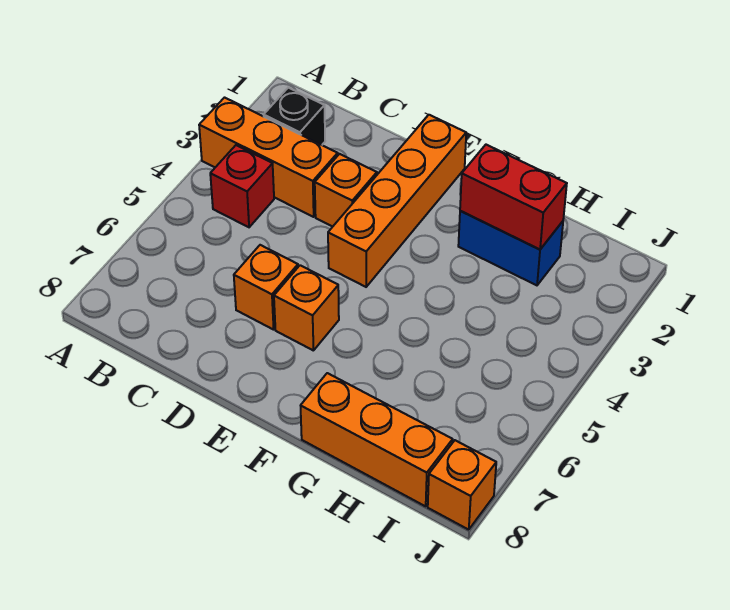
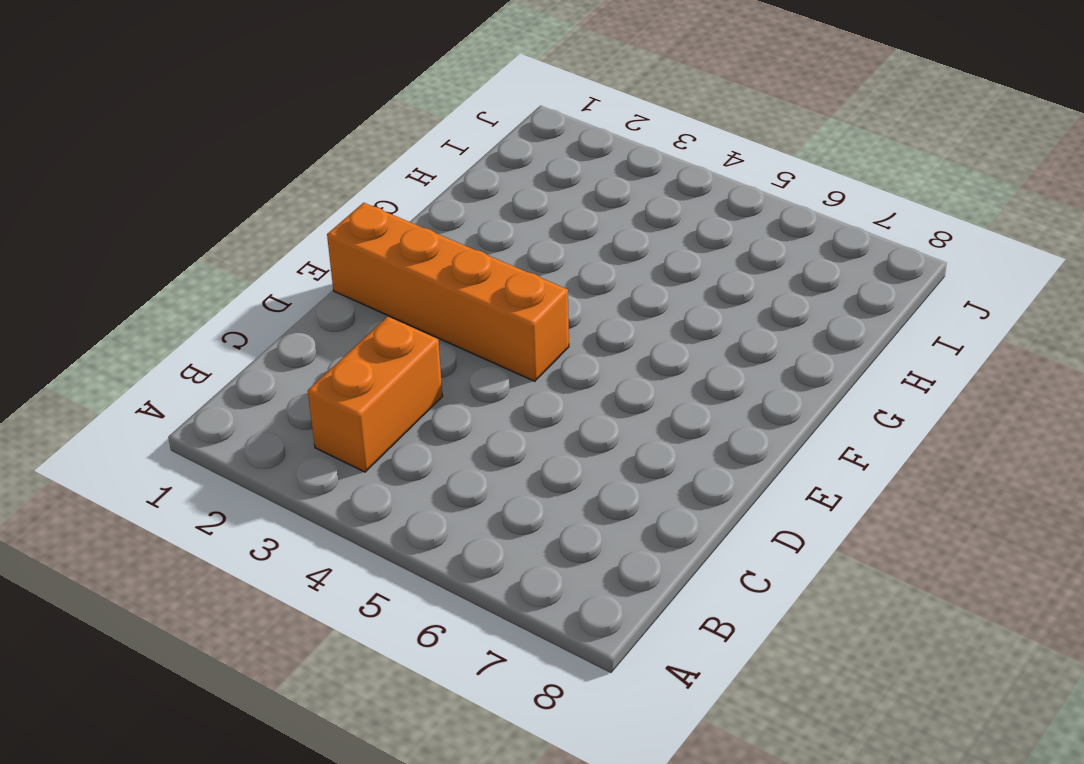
orange 1x2 brick [308,317,443,472] -> orange 1x3 brick [199,98,338,217]
none -> black 1x1 brick [264,88,325,145]
none -> red 1x1 brick [210,145,274,227]

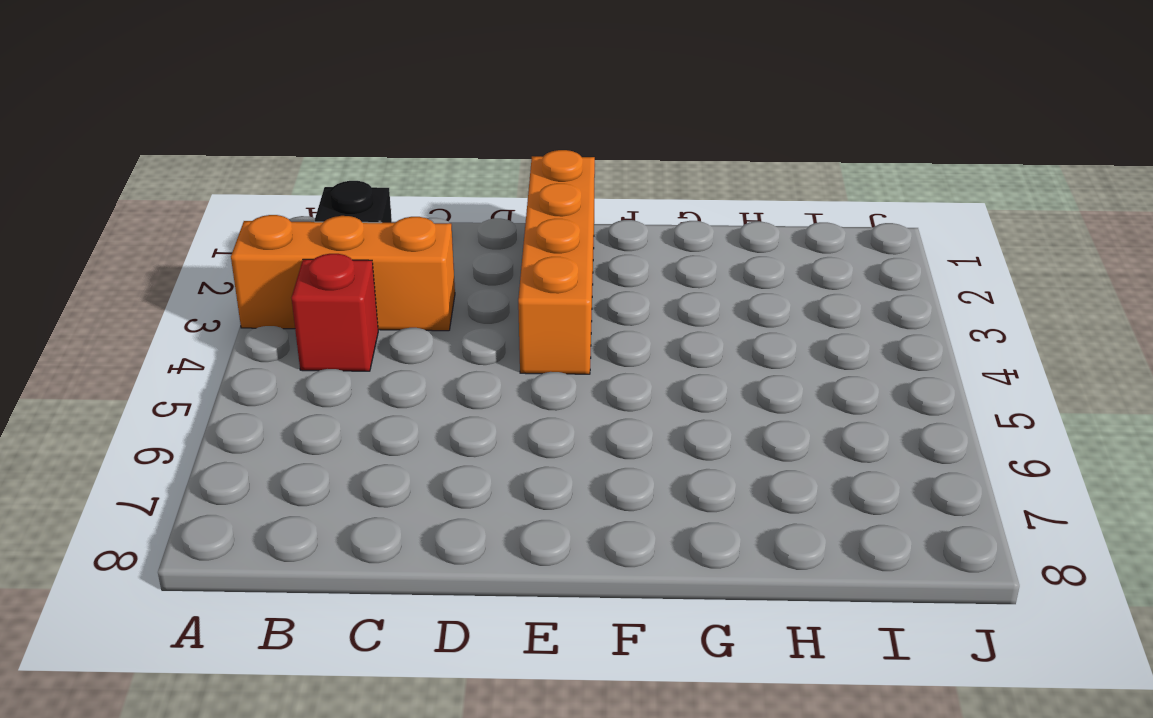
none -> orange 1x1 brick [315,154,377,227]
none -> orange 1x1 brick [234,245,298,330]

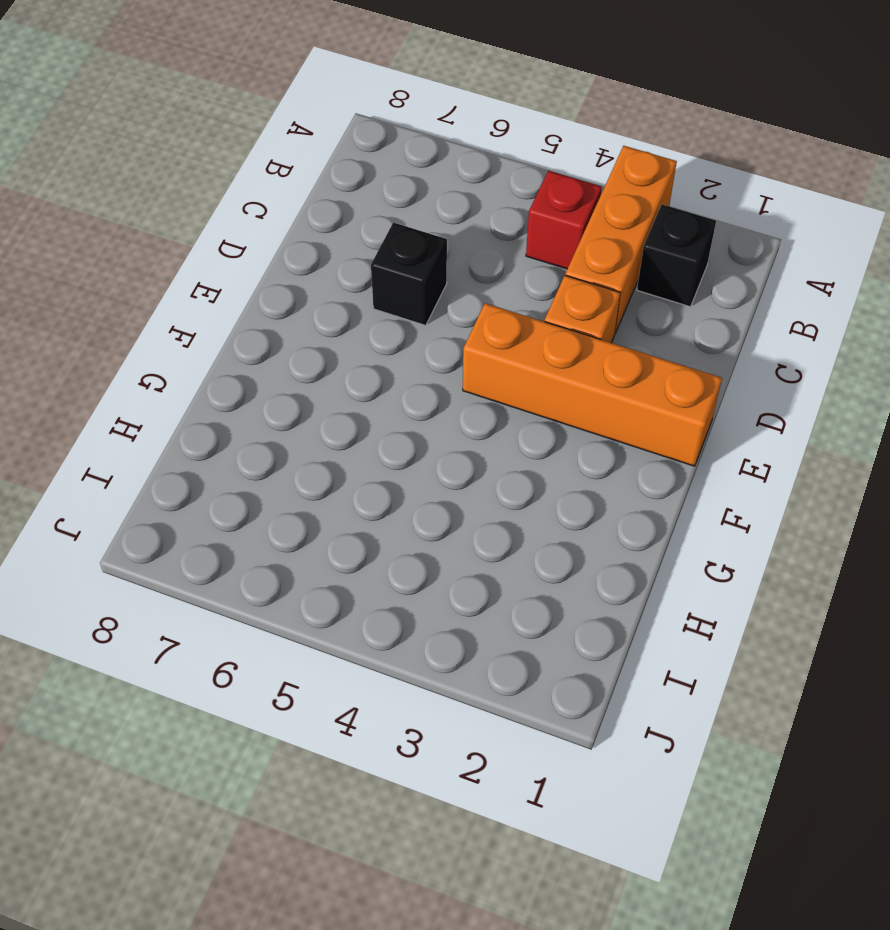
black 1x1 brick [371,222,447,326] -> orange 1x1 brick [234,245,298,330]
none -> orange 1x1 brick [274,265,339,351]
none -> blue 1x2 brick [458,211,563,285]

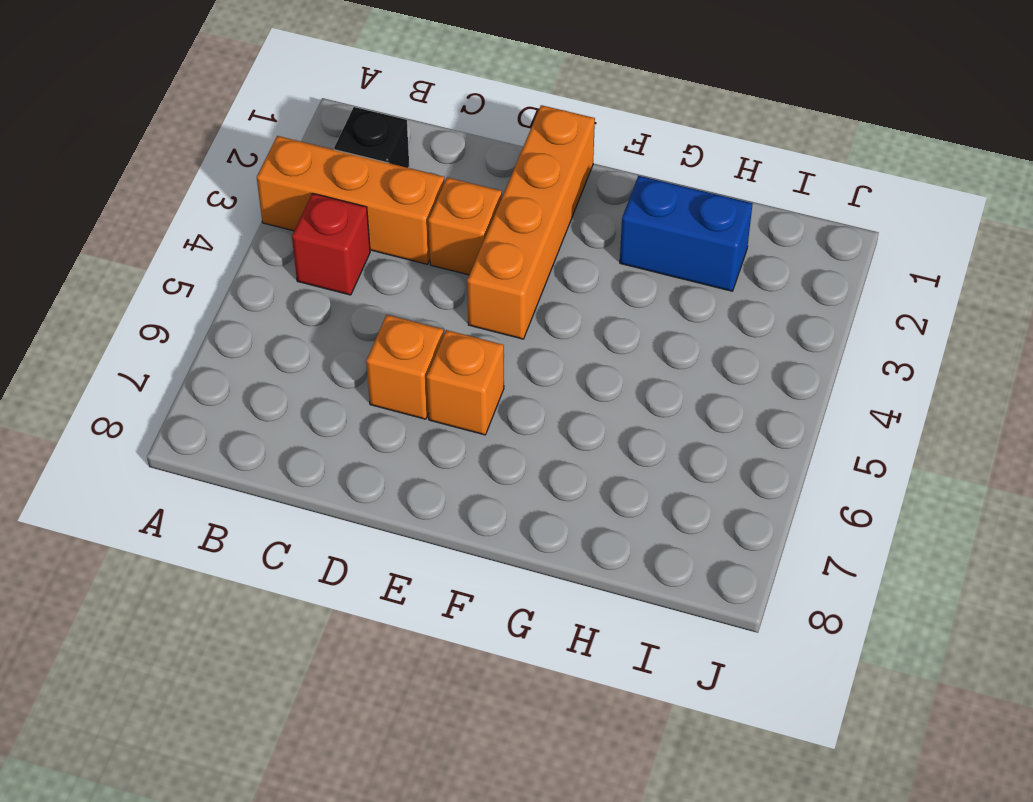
none -> orange 1x3 brick [301,373,453,506]
none -> orange 1x1 brick [428,440,496,530]

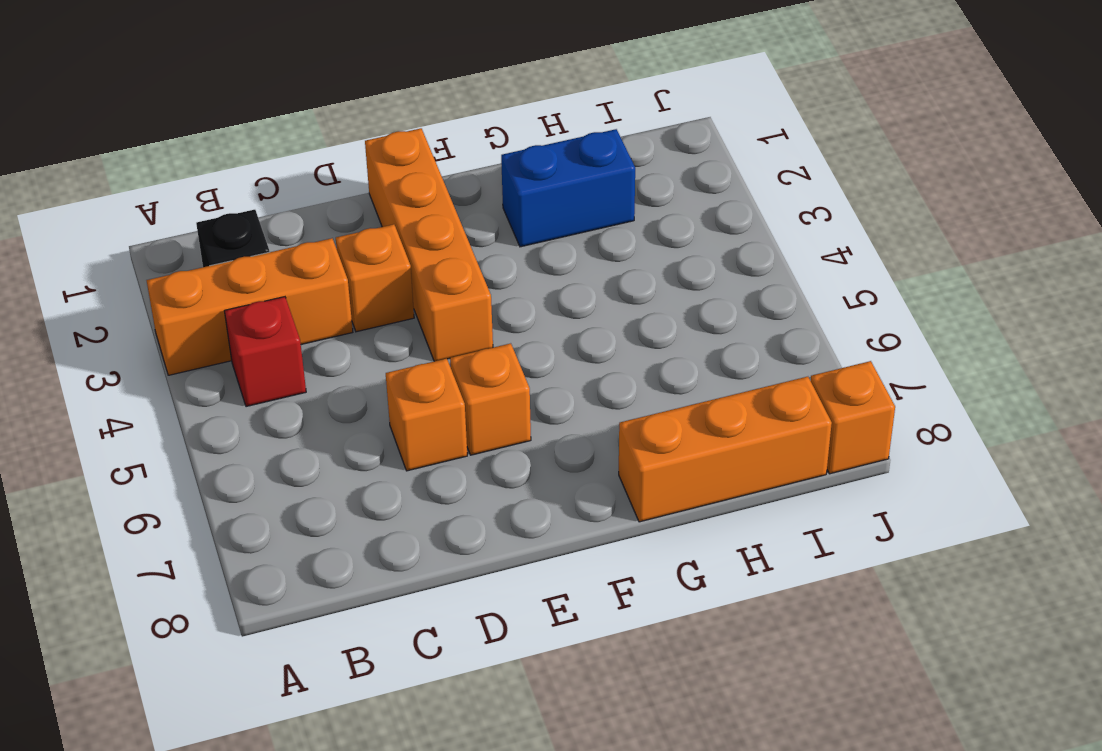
none -> red 1x2 brick [460,145,567,250]

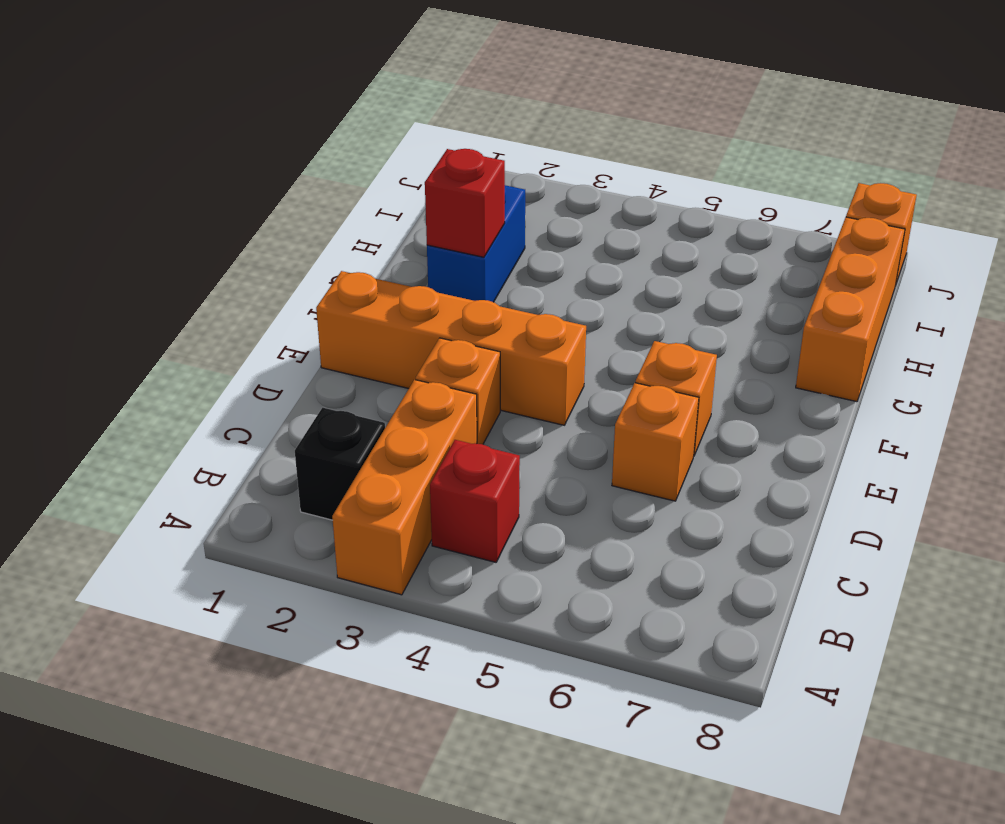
red 1x1 brick [425,149,505,257] -> red 1x2 brick [460,145,567,250]

